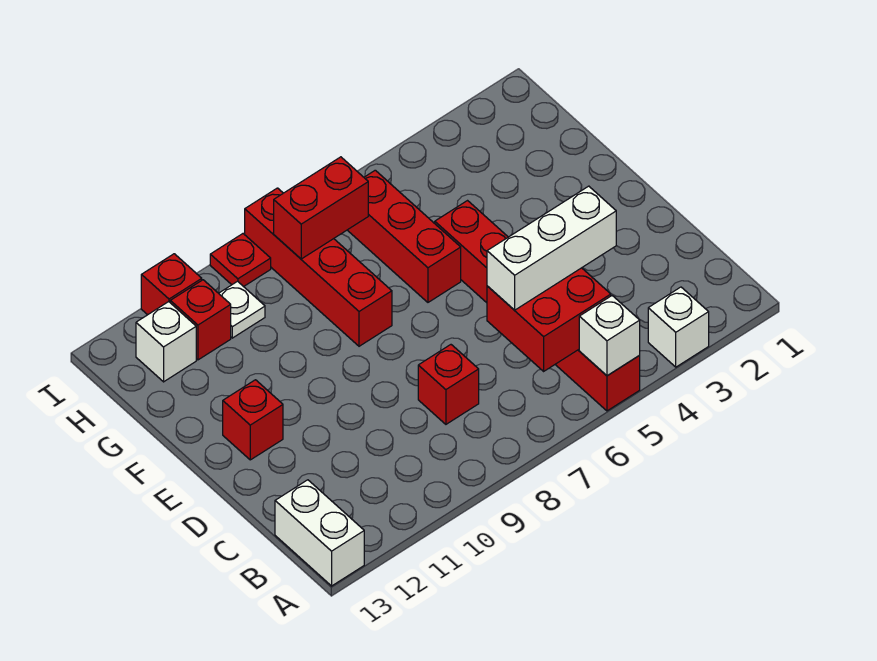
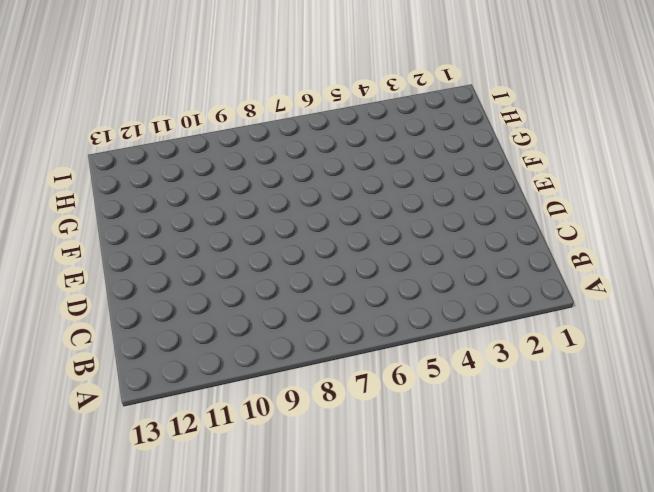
none -> white 1x1 brick [648,287,709,367]
none -> red 1x6 brick [435,201,640,411]
none -> white 1x2 brick [275,480,364,586]

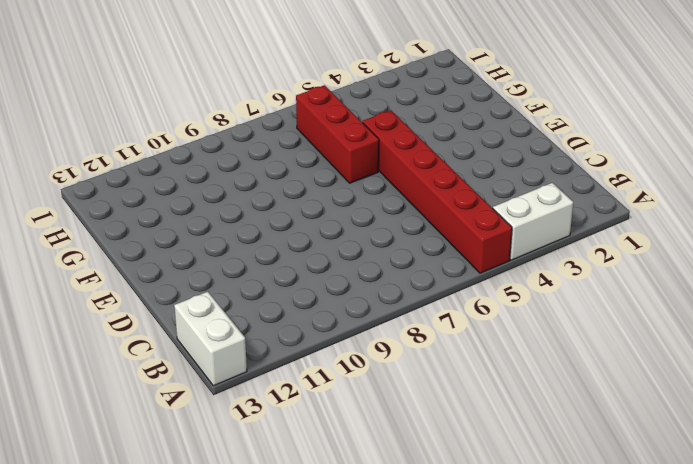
white 1x2 brick [493,183,573,260] -> white 1x1 brick [648,287,709,367]
none -> red 1x1 brick [418,345,479,424]
none -> red 1x1 brick [223,380,283,460]
none -> red 1x4 brick [245,188,392,346]

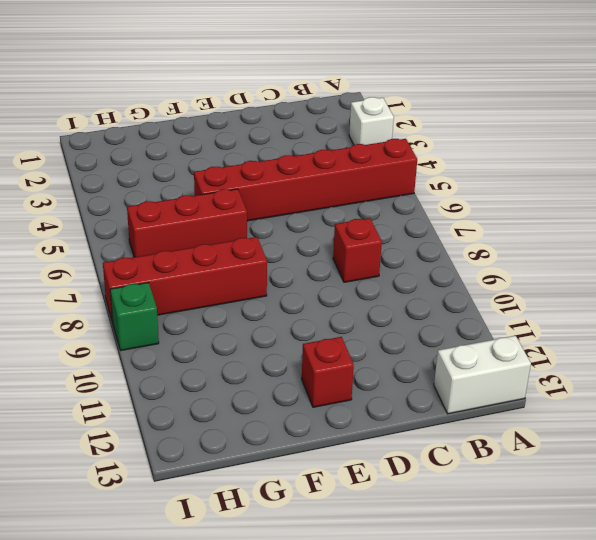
green 1x1 brick [110,283,159,350] -> red 1x1 plate [210,234,271,287]
none -> white 1x1 plate [219,281,265,338]
none -> red 1x1 brick [170,280,231,360]
none -> white 1x1 brick [136,302,196,382]

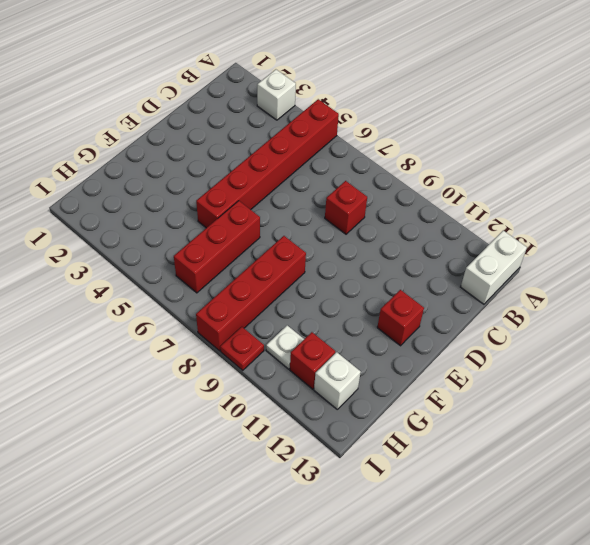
none -> red 1x1 brick [141,254,202,315]
none -> white 1x1 brick [579,296,640,376]
none -> red 2x2 brick [487,268,611,371]

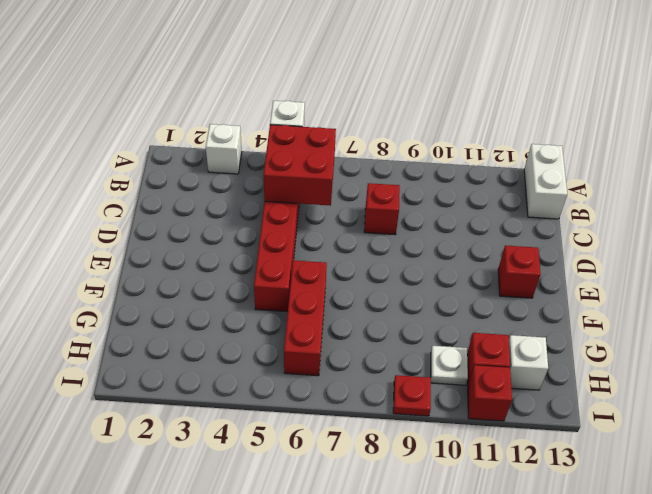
none -> red 1x4 brick [245,188,392,346]
none -> red 1x2 brick [274,157,368,259]
none -> white 1x3 brick [487,186,616,310]

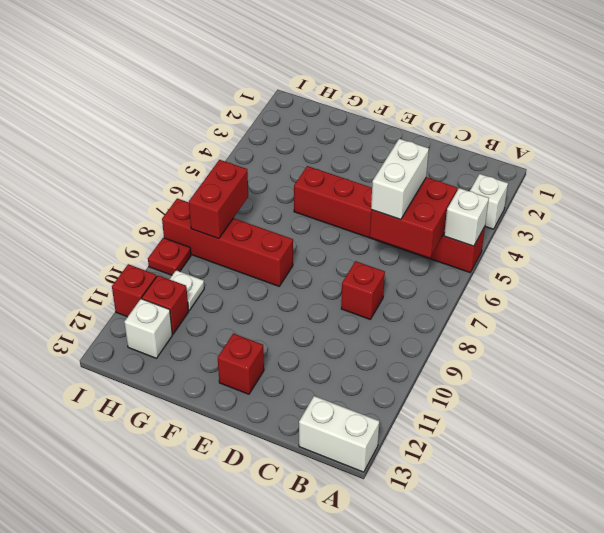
white 1x2 brick [371,139,429,220] -> white 1x3 brick [487,186,616,310]
none -> red 1x3 brick [348,170,461,302]

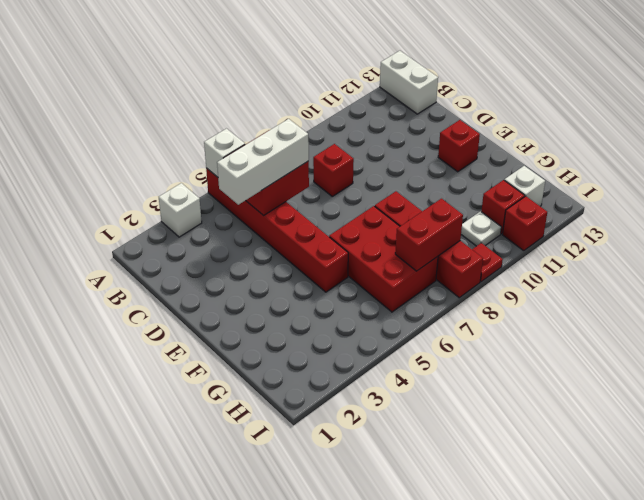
red 2x3 brick [329,206,438,312] -> red 1x3 brick [348,170,461,302]

